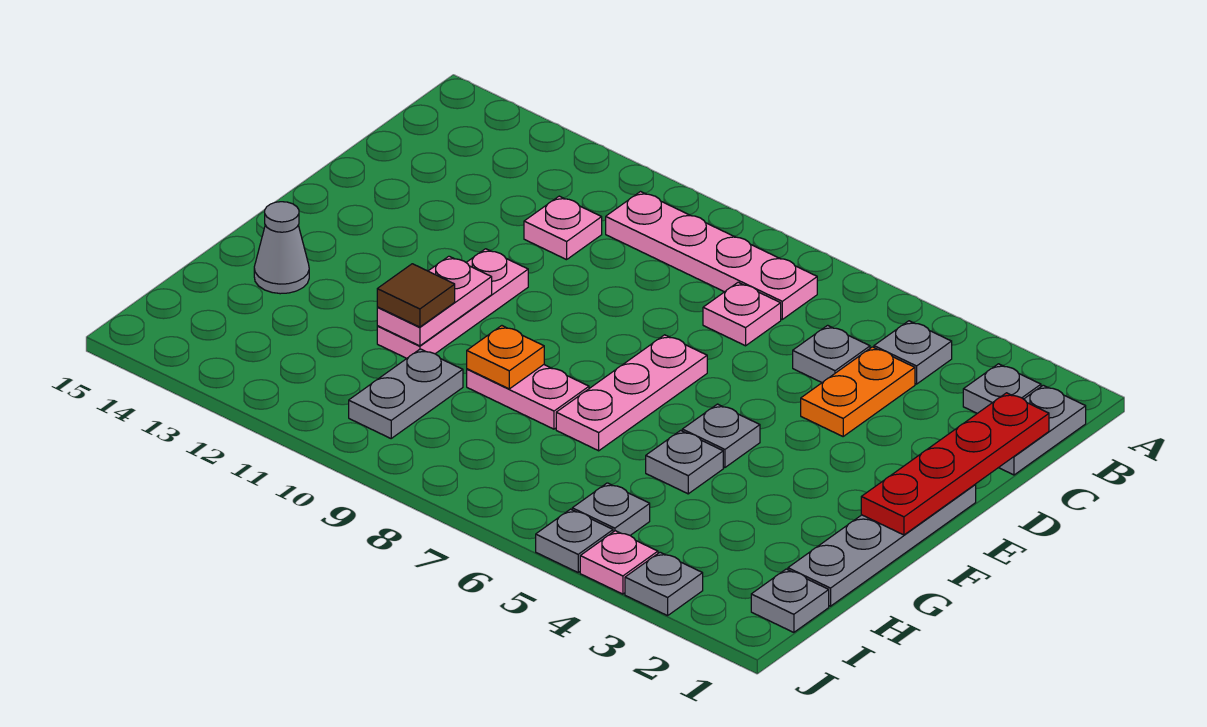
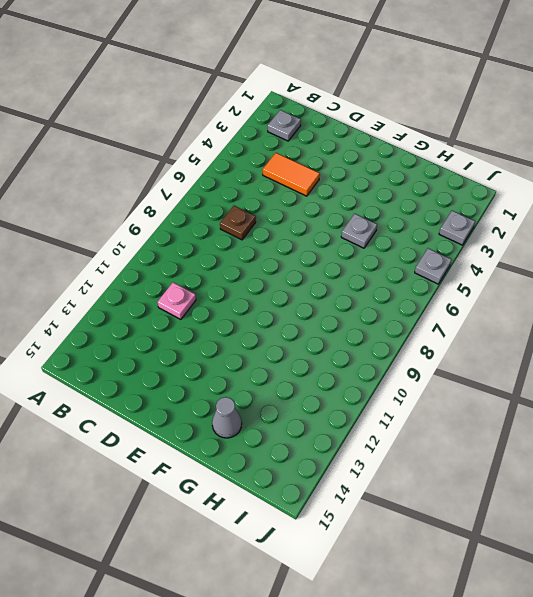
orange 1x2 tile [263,153,320,196] -> orange 1x2 plate [801,347,915,436]
brown 1x1 plate [220,206,256,240] -> pink 1x1 plate [703,282,781,346]
none -> grey 1x2 plate [999,385,1086,475]
none -> grey 1x1 plate [874,321,952,384]
none -> pink 1x4 plate [606,192,817,319]

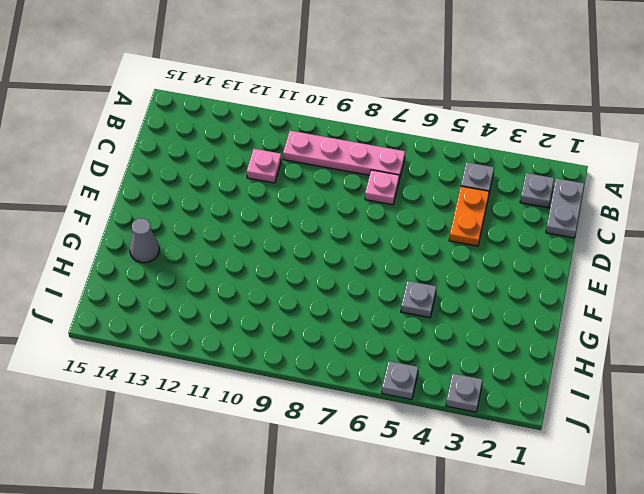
none -> grey 1x1 plate [793,325,870,382]
none -> grey 1x4 plate [788,485,976,606]
none -> pink 1x3 plate [556,335,707,451]

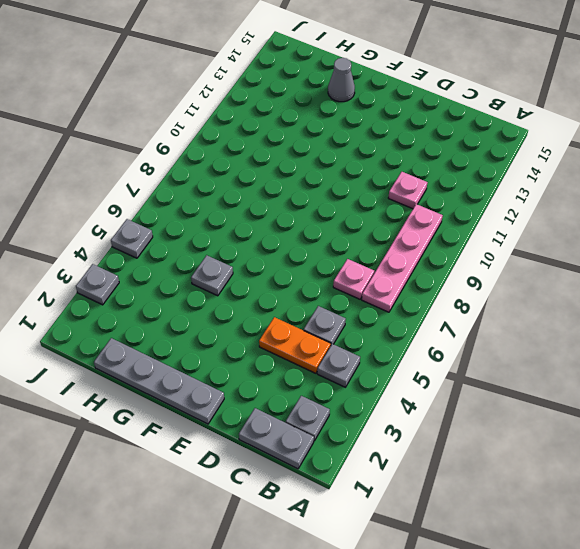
none -> pink 1x3 plate [556,335,707,451]
none -> pink 1x3 plate [377,249,528,358]
none -> grey 1x1 plate [682,404,760,468]

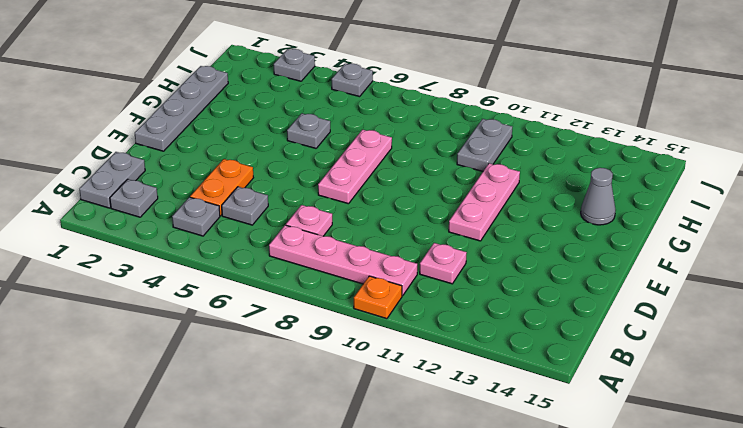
orange 1x1 plate [354,276,402,319] -> orange 1x1 plate moved to [467,326,544,389]
none -> grey 1x1 plate [682,404,760,468]
none -> pink 1x2 plate [467,365,589,429]
none -> grey 1x1 plate [751,569,829,632]

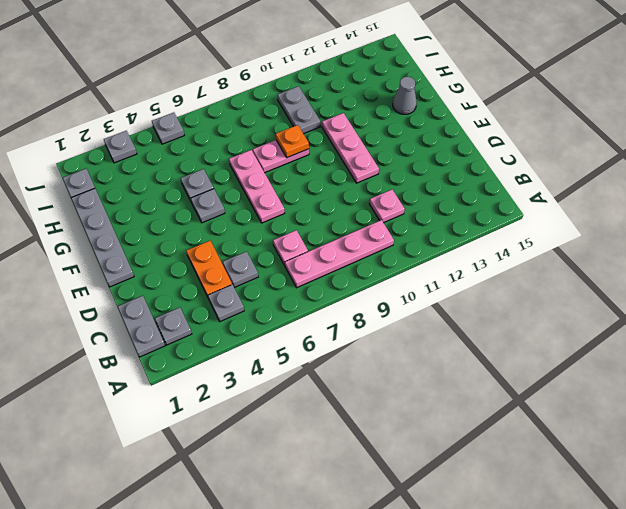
none -> grey 1x1 plate [572,483,650,535]
none -> pink 1x1 plate [580,531,658,594]
none -> red 1x4 plate [861,393,1049,535]

